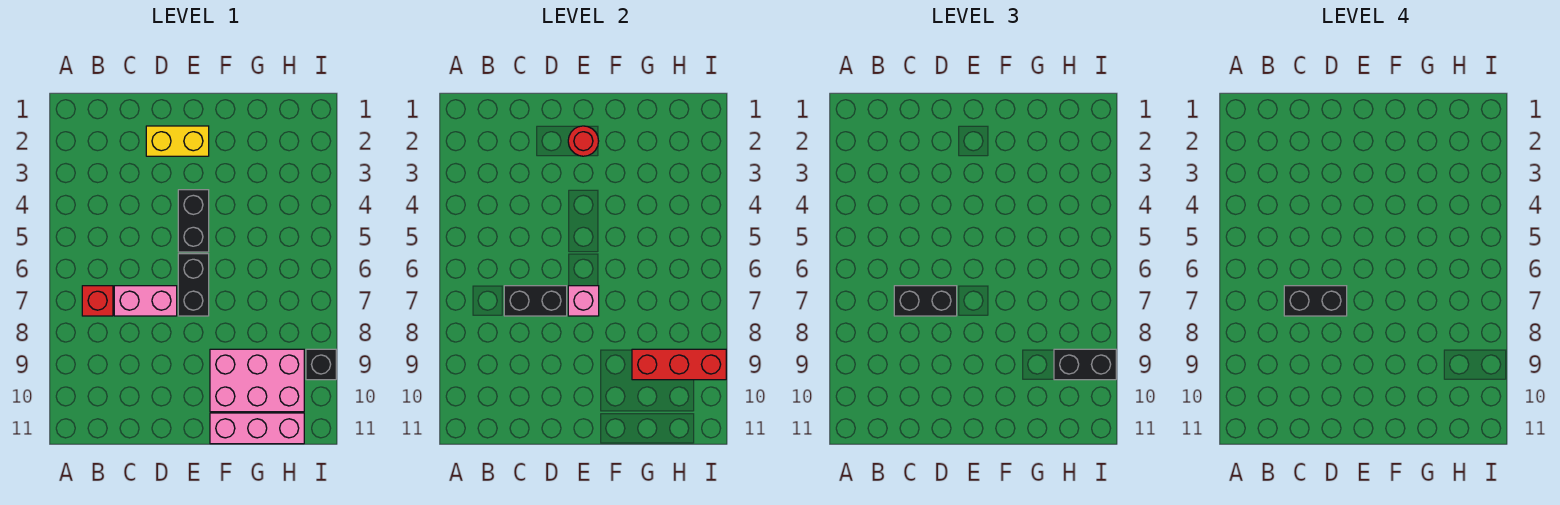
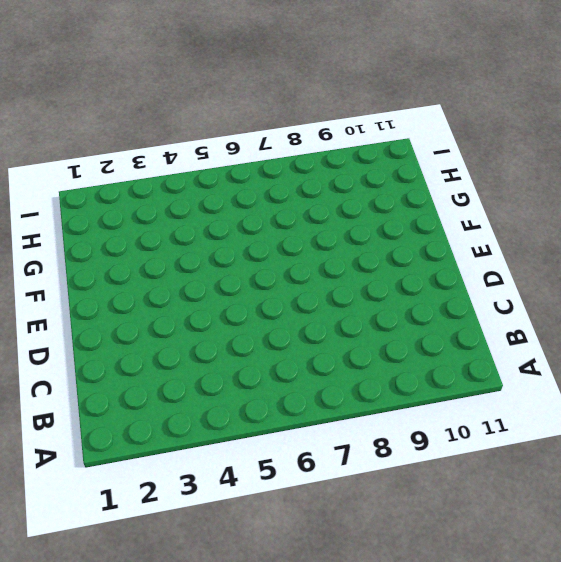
none -> red 1x1 brick [82,286,113,316]
none -> pink 1x2 brick [114,286,177,316]
none -> yellow 1x2 brick [146,126,209,156]

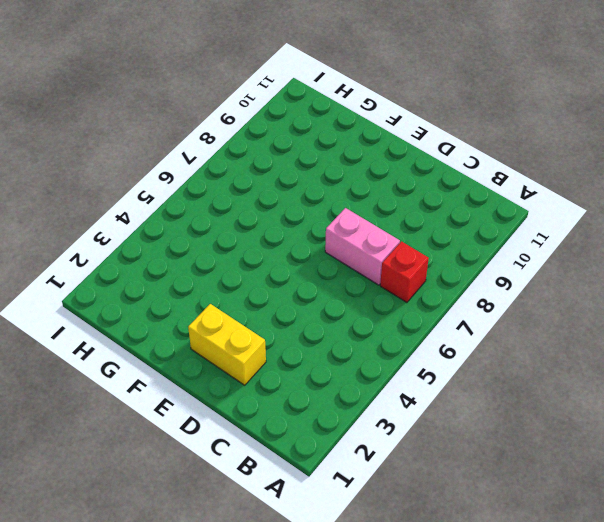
none -> black 1x2 brick [178,190,209,252]
none -> black 1x2 brick [178,254,209,316]
none -> pink 2x3 brick [210,349,304,412]

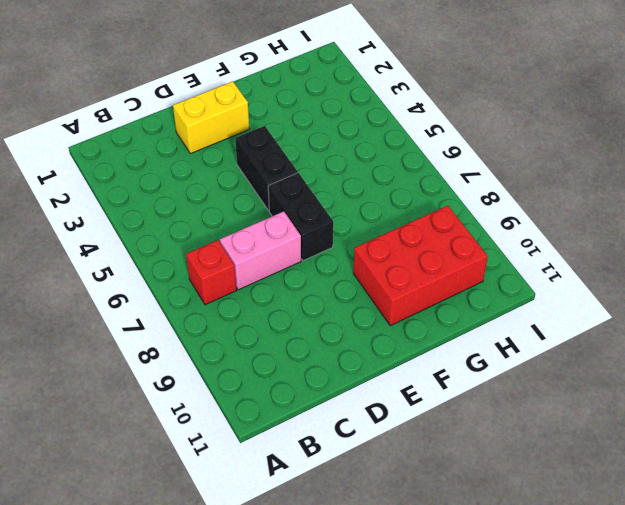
red 2x3 brick [353,206,488,326] -> pink 2x3 brick [210,349,304,412]
none -> pink 1x3 brick [210,413,304,444]
none -> black 1x1 brick [306,349,336,380]
none -> black 1x2 brick [504,286,567,316]

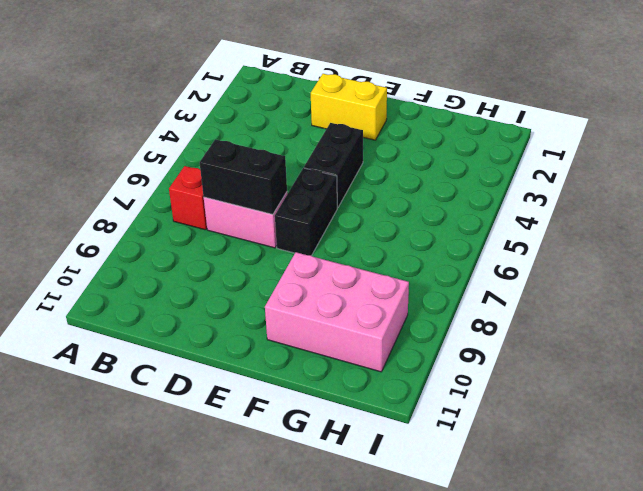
none -> pink 1x3 brick [210,413,304,444]
none -> black 1x1 brick [306,349,336,380]
none -> red 1x1 round brick [568,126,599,156]

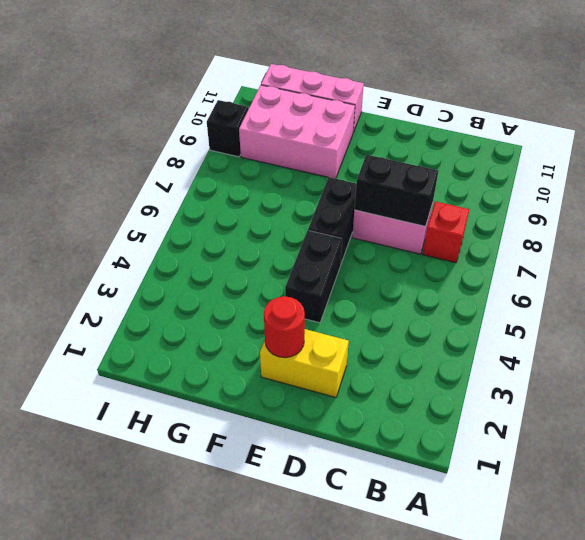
none -> pink 1x1 brick [568,286,599,316]
none -> red 1x3 brick [632,349,726,380]
none -> black 1x2 brick [894,286,957,316]

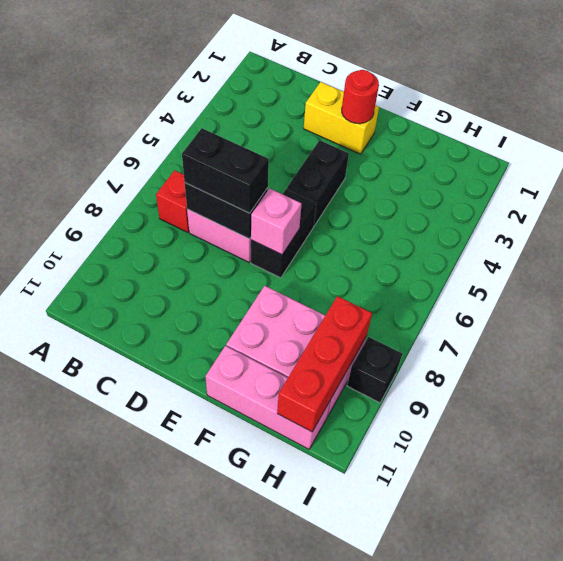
red 1x3 brick [277,296,372,432] -> red 1x3 brick turned to [632,349,726,380]
none -> black 1x2 brick [1054,349,1116,380]
none -> black 1x2 brick [1284,286,1347,316]

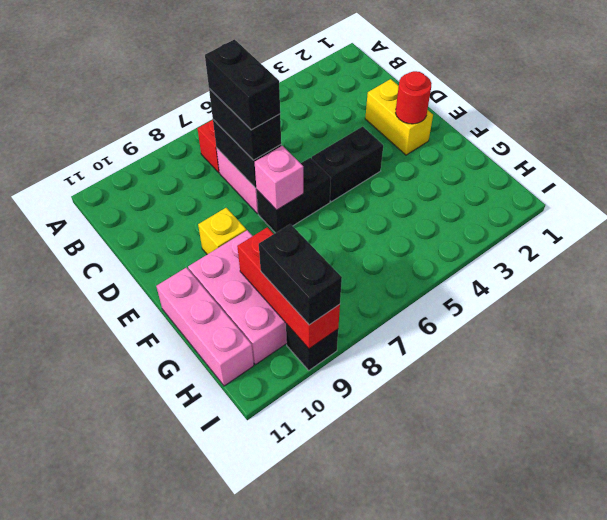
yellow 1x1 brick [198,208,246,254] -> none

